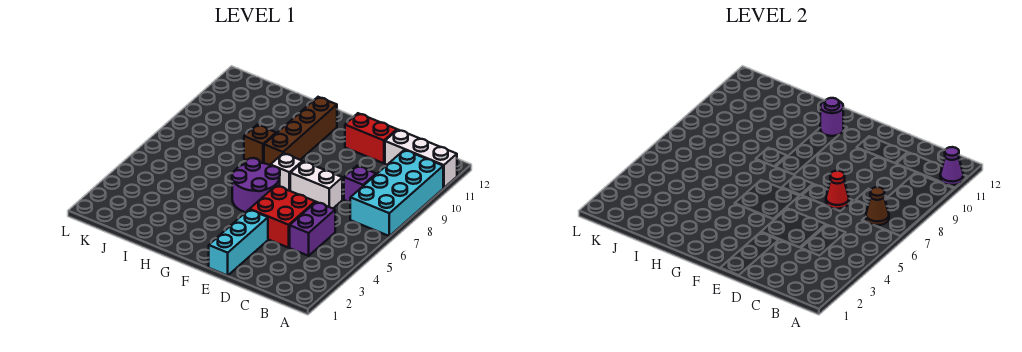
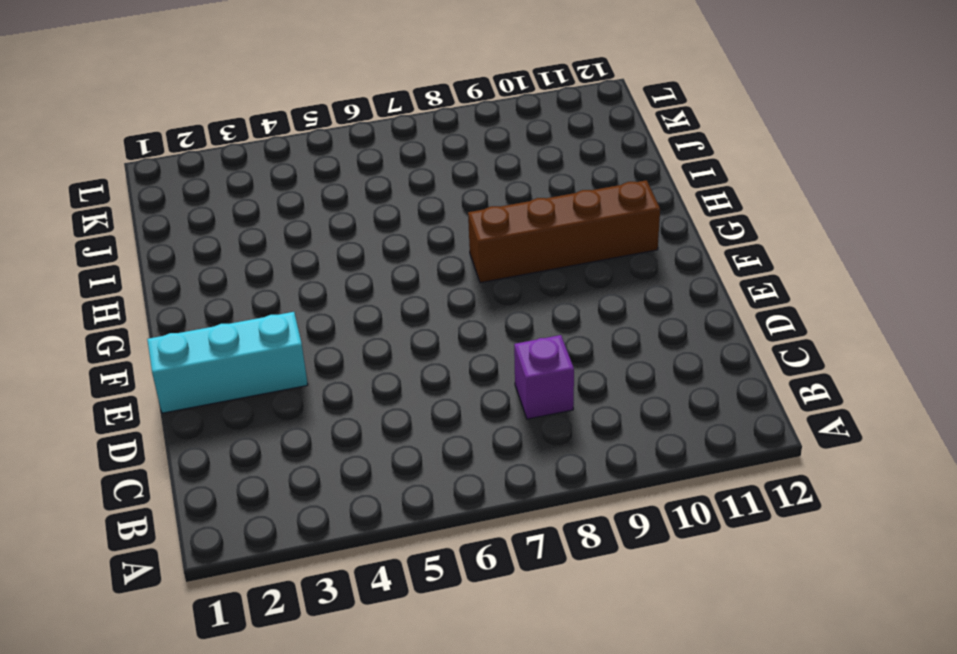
none -> cyan 2x4 brick [350,150,443,236]
none -> white 1x3 brick [385,130,457,188]
none -> purple 1x2 brick [290,202,335,256]

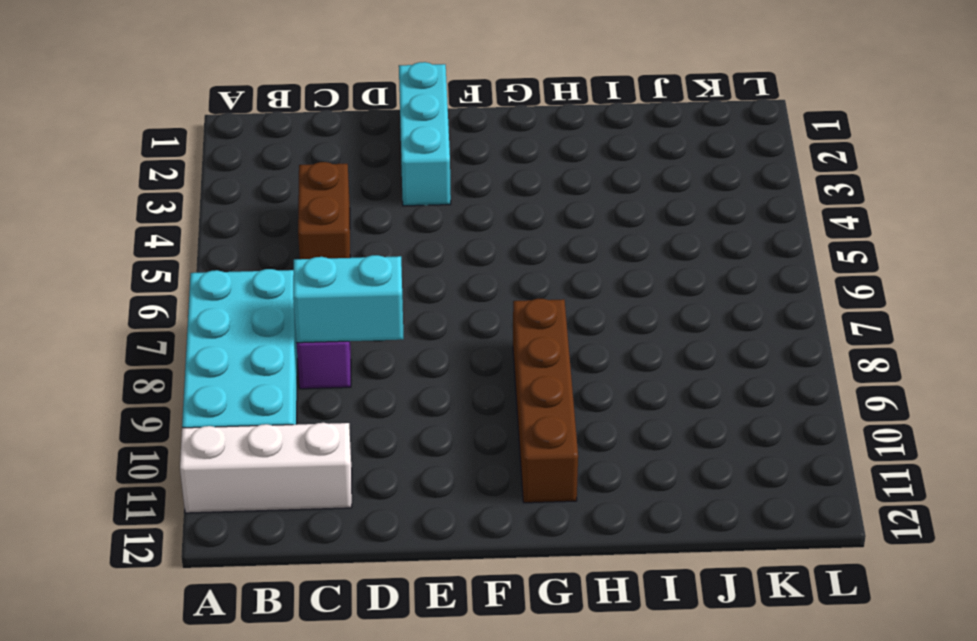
brown 1x2 brick [298,162,350,259] -> purple 1x2 brick [290,202,335,256]
cyan 1x2 brick [293,255,404,343] -> none
none -> red 2x2 brick [250,185,315,248]
none -> white 1x2 brick [290,161,342,208]
none -> red 1x2 brick [345,113,397,163]

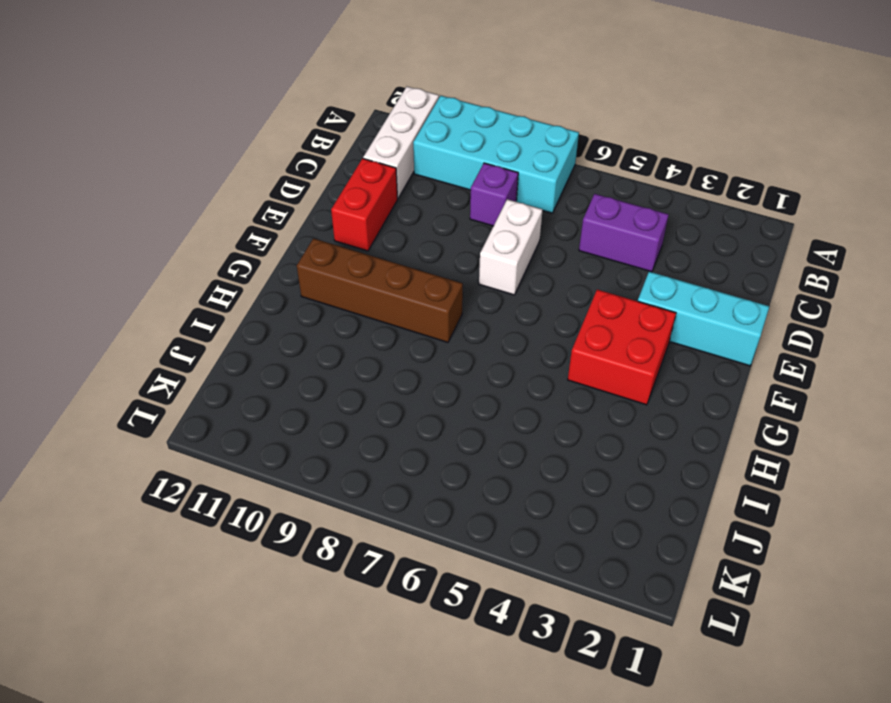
red 2x2 brick [568,289,676,405] -> red 2x2 brick moved to [250,185,315,248]
none -> purple 2x2 round brick [232,158,280,212]
none -> white 1x1 brick [271,153,302,191]
none -> brown 1x1 brick [244,125,276,163]

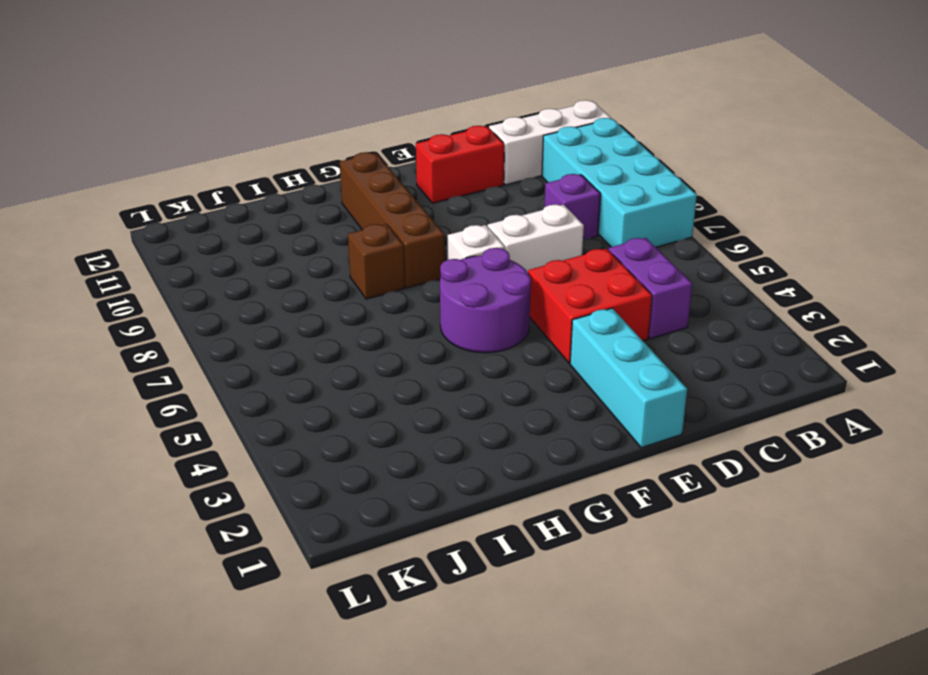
none -> purple 1x1 cone [940,147,963,185]
none -> brown 1x1 cone [866,187,889,225]
none -> red 1x1 cone [826,171,849,209]

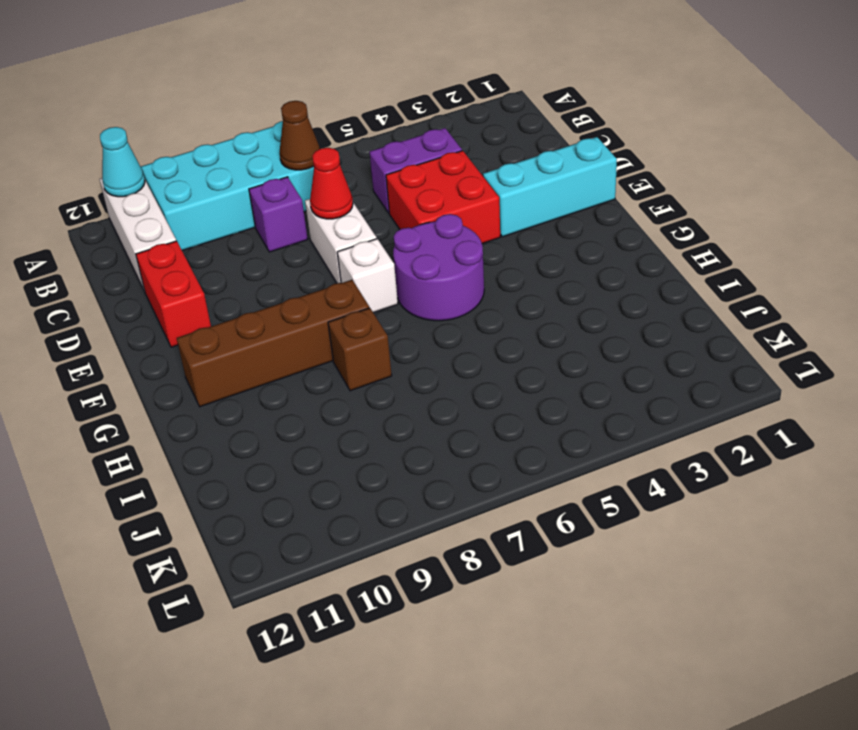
cyan 1x1 cone [100,127,145,197] -> purple 1x1 cone [940,147,963,185]
none -> purple 1x1 round brick [820,98,843,136]

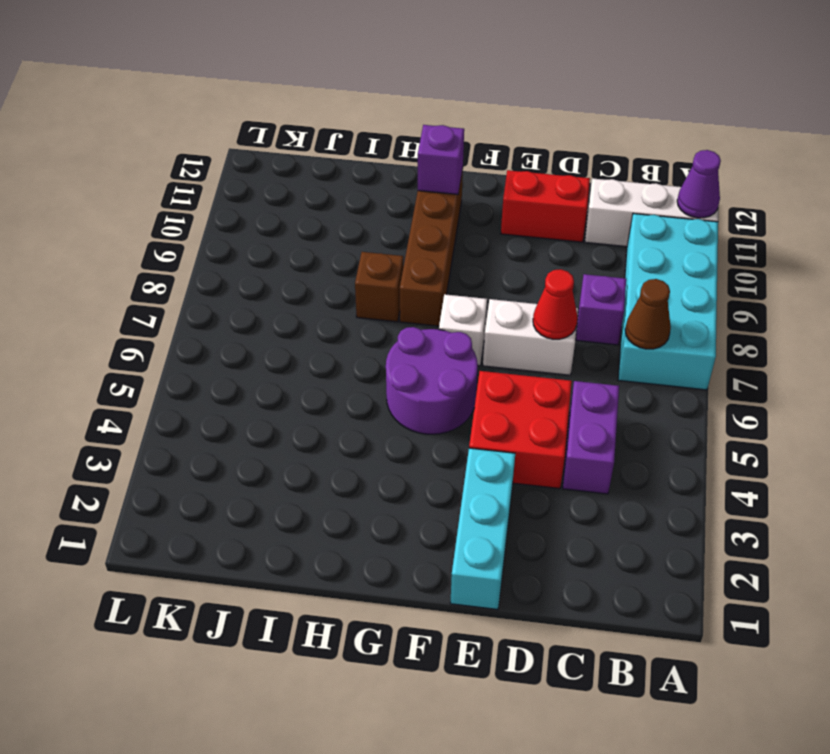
purple 1x1 brick [418,125,464,194] -> purple 1x1 round brick [820,98,843,136]

